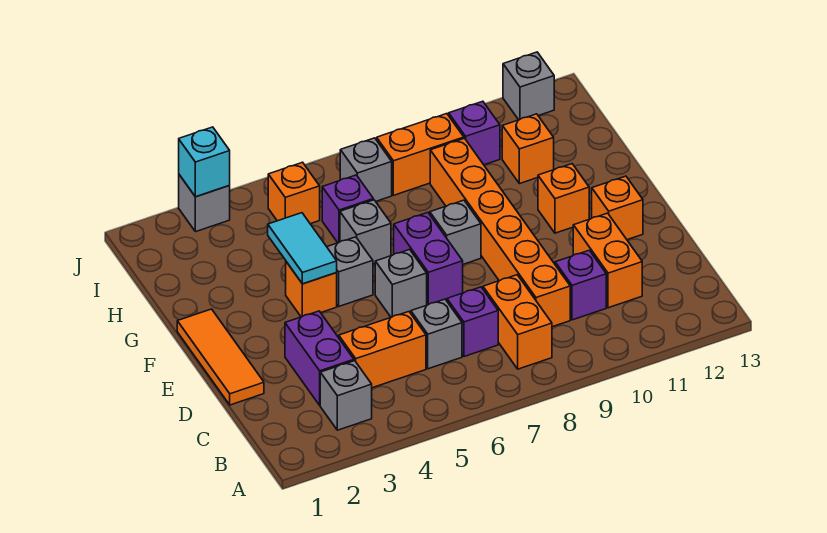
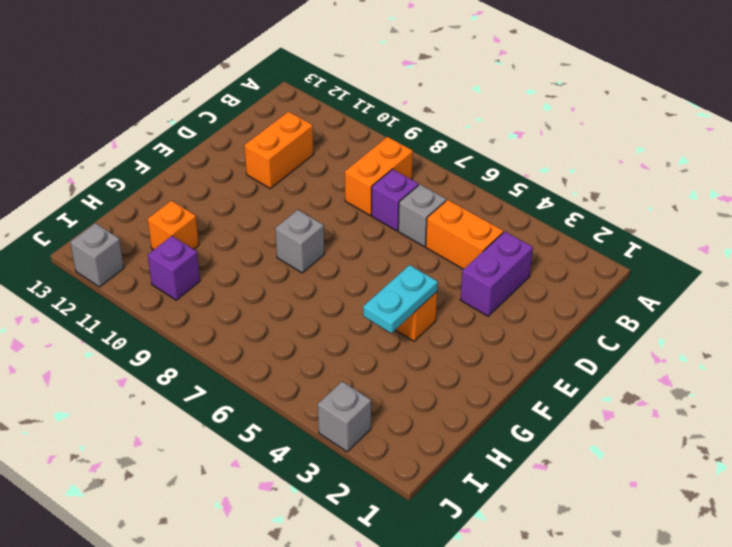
cyan 1x2 plate [363,265,438,333] -> cyan 1x2 tile [268,213,337,284]
none -> grey 1x1 brick [320,361,372,430]
none -> orange 1x6 brick [430,138,570,327]
none -> purple 1x1 brick [555,250,606,320]

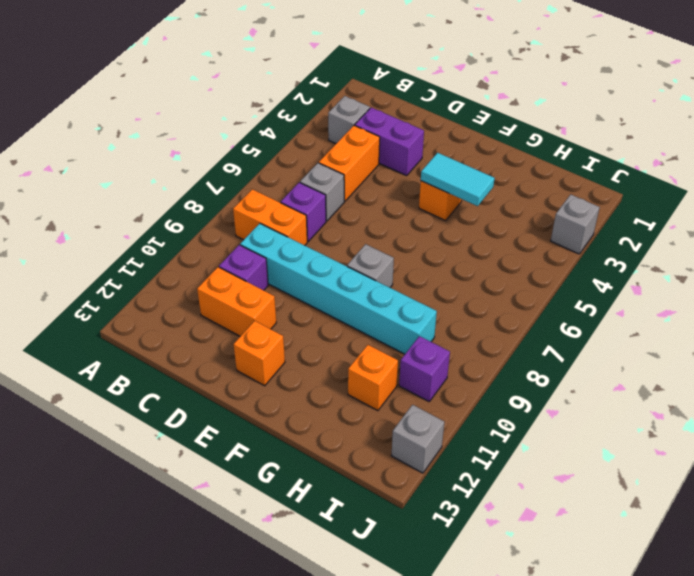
cyan 1x6 brick [240,224,437,354] -> orange 1x6 brick [430,138,570,327]
none -> orange 1x3 tile [177,309,264,405]
none -> grey 1x1 brick [375,250,427,317]
none -> purple 1x2 brick [394,213,463,305]

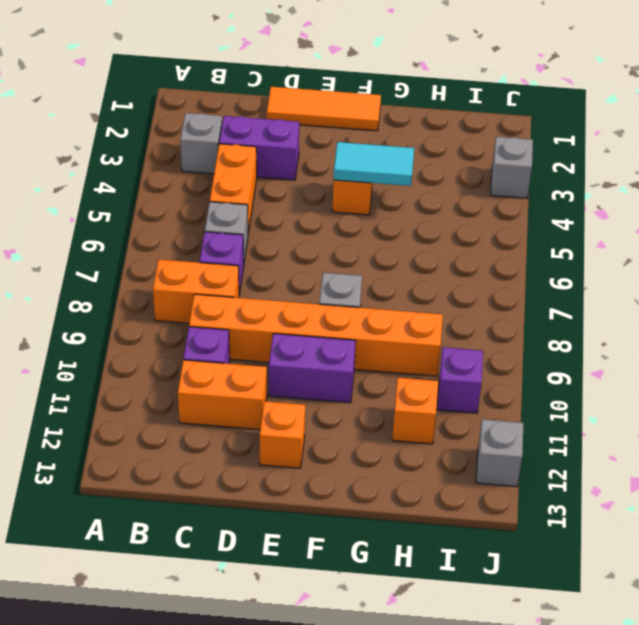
purple 1x2 brick [269,334,356,403] -> purple 1x2 brick moved to [394,213,463,305]
none -> grey 1x1 brick [375,250,427,317]
none -> grey 1x1 brick [327,237,373,306]
none -> orange 1x1 brick [538,164,589,233]

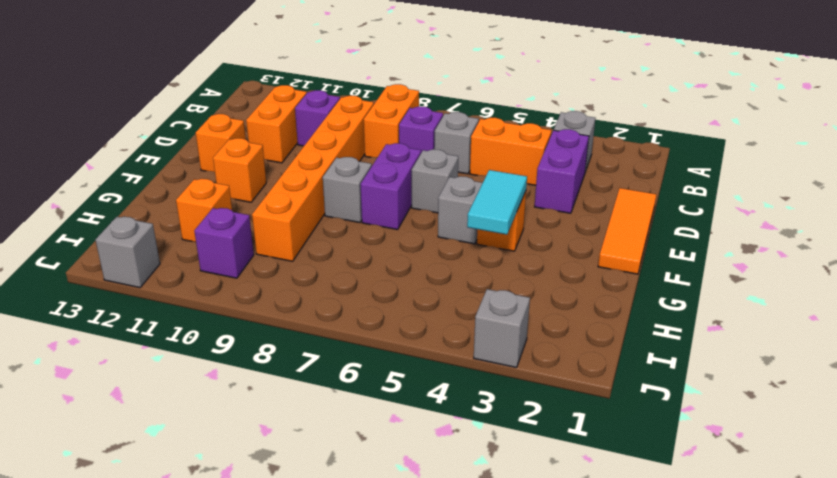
none -> grey 1x1 brick [340,200,391,264]
none -> purple 1x1 brick [322,175,373,243]
none -> orange 1x1 brick [268,162,320,224]

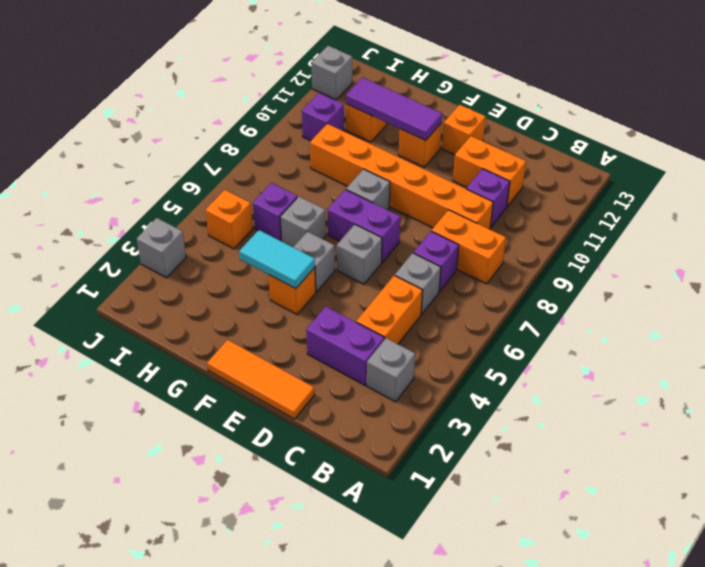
purple 1x3 tile [346,77,442,141] -> none
none -> grey 1x1 brick [340,138,392,201]
none -> orange 1x2 brick [377,114,464,195]
none -> cyan 1x1 brick [179,127,230,197]

